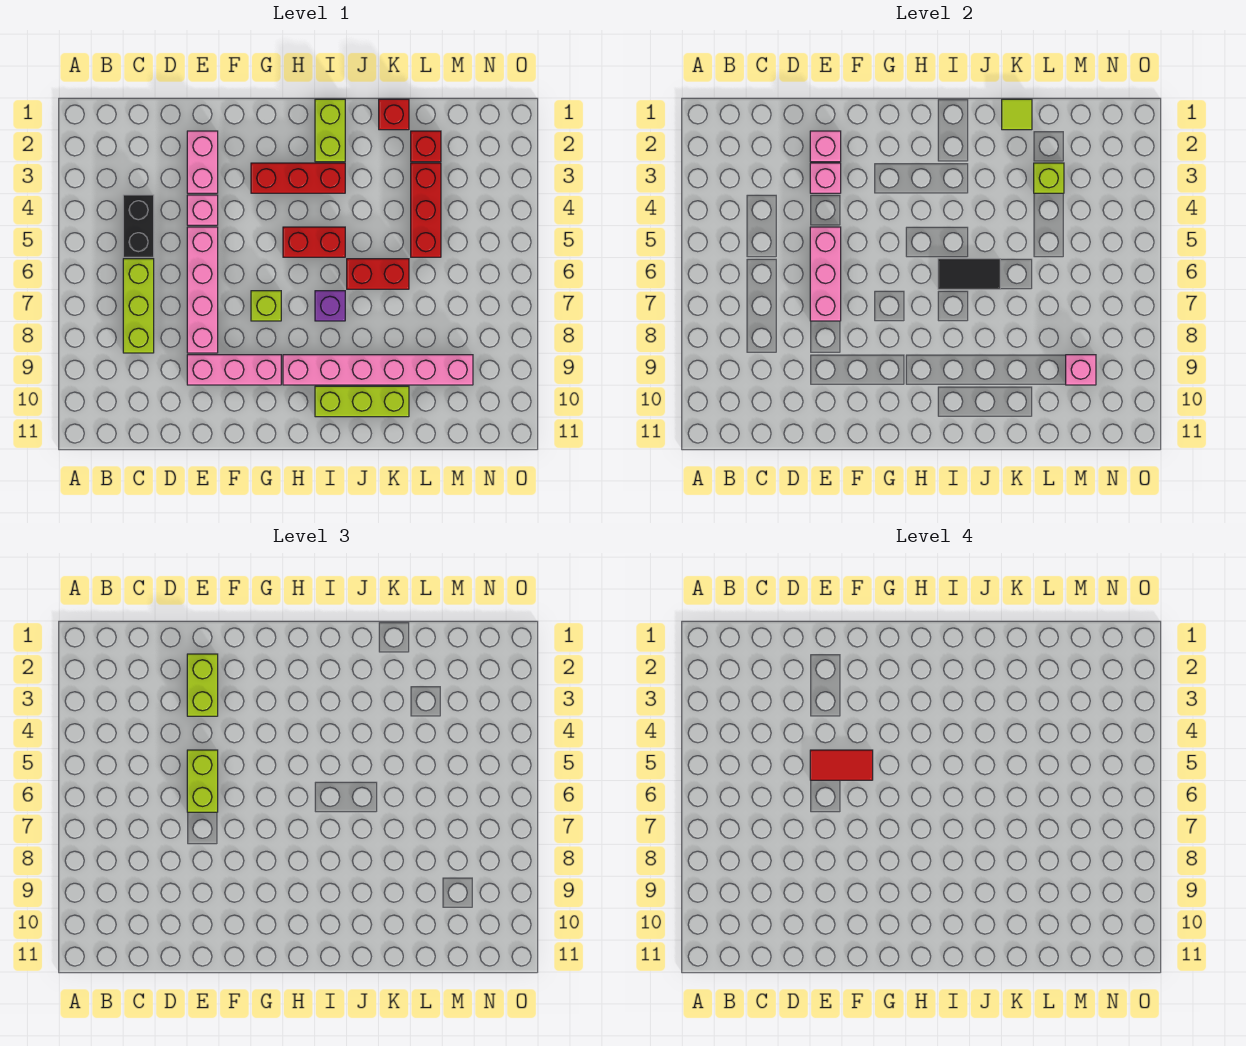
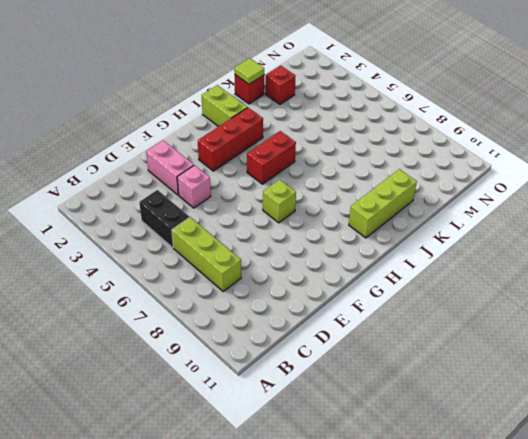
none -> pink 1x4 brick [187,227,218,353]
none -> pink 1x3 brick [187,355,281,385]
none -> pink 1x6 brick [283,355,473,385]

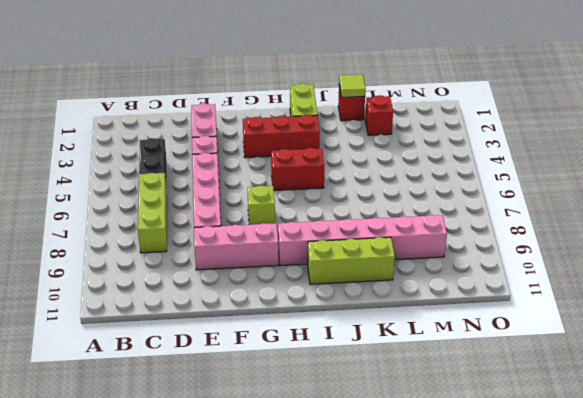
none -> purple 1x1 brick [315,291,345,321]
none -> red 1x2 brick [347,259,409,289]
none -> red 1x3 brick [411,163,441,257]

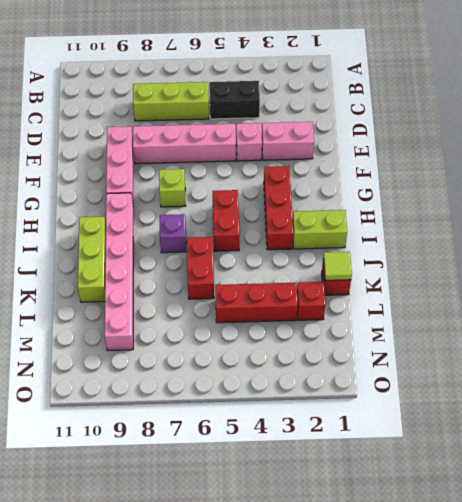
none -> pink 1x1 brick [810,131,841,162]
none -> pink 1x1 brick [810,163,841,193]
none -> pink 1x3 brick [810,227,841,321]

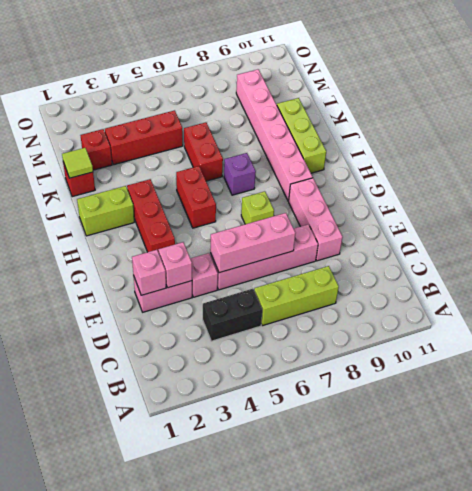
none -> black 1x2 tile [938,259,1000,289]
none -> lime 1x1 brick [1034,163,1064,193]
none -> pink 1x1 brick [1066,355,1096,385]

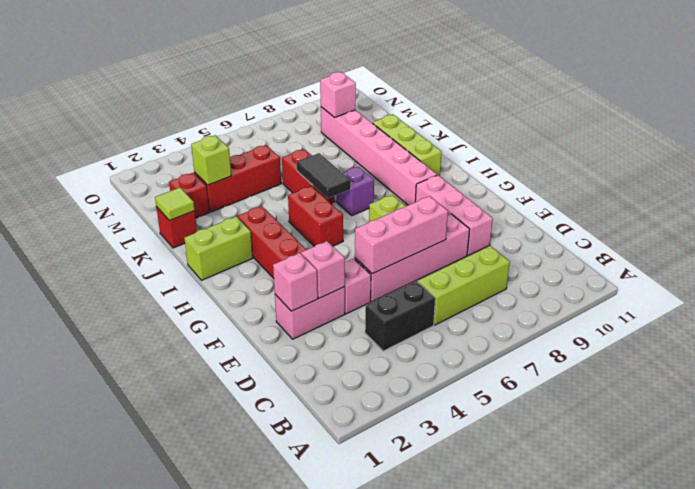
none -> lime 1x2 brick [187,654,218,716]
none -> lime 1x2 brick [187,750,218,812]
none -> red 1x2 tile [810,750,873,780]

